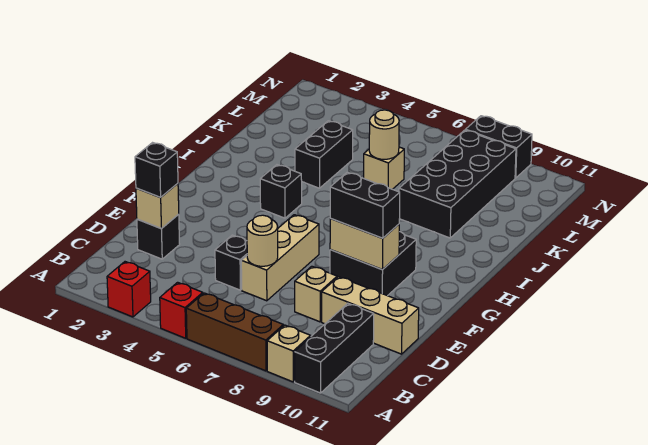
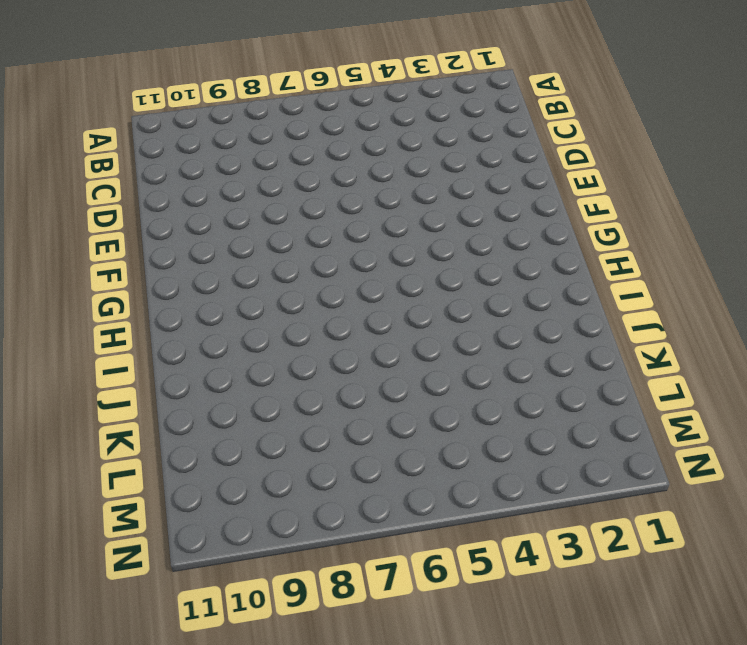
none -> red 1x1 brick [107,262,151,317]
none -> red 1x1 brick [160,282,203,338]
none -> brown 1x3 brick [186,293,283,371]

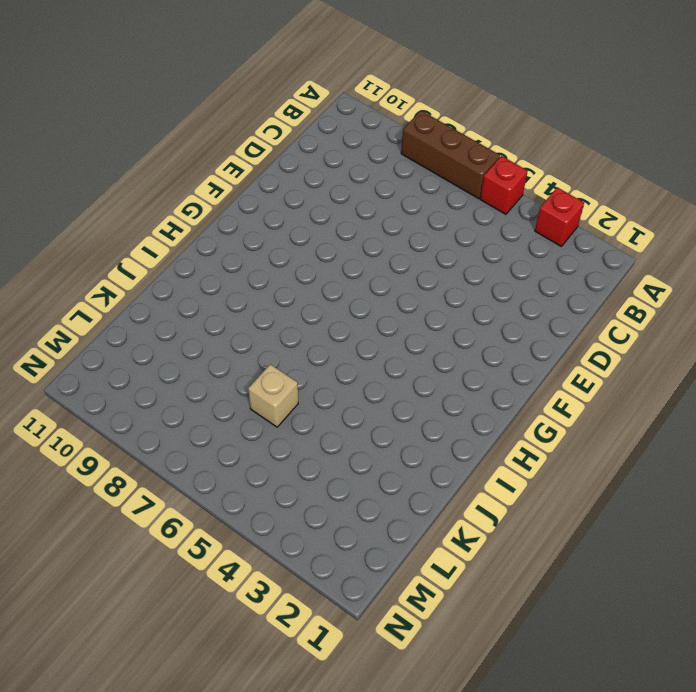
none -> tan 1x1 brick [267,325,311,382]
none -> black 1x3 brick [294,303,374,393]
none -> black 1x1 brick [137,215,180,259]

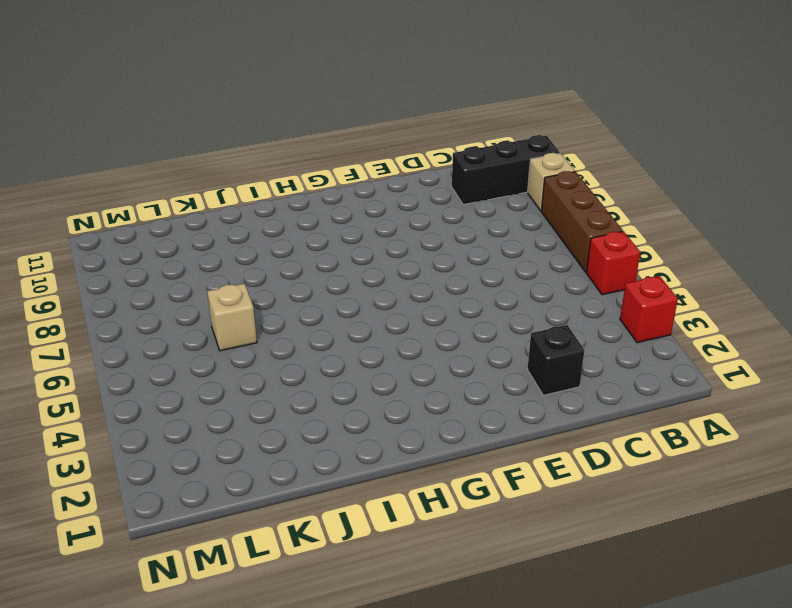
none -> black 1x1 brick [215,235,247,290]
none -> tan 1x3 brick [241,215,319,301]
none -> tan 1x1 brick [295,266,337,322]

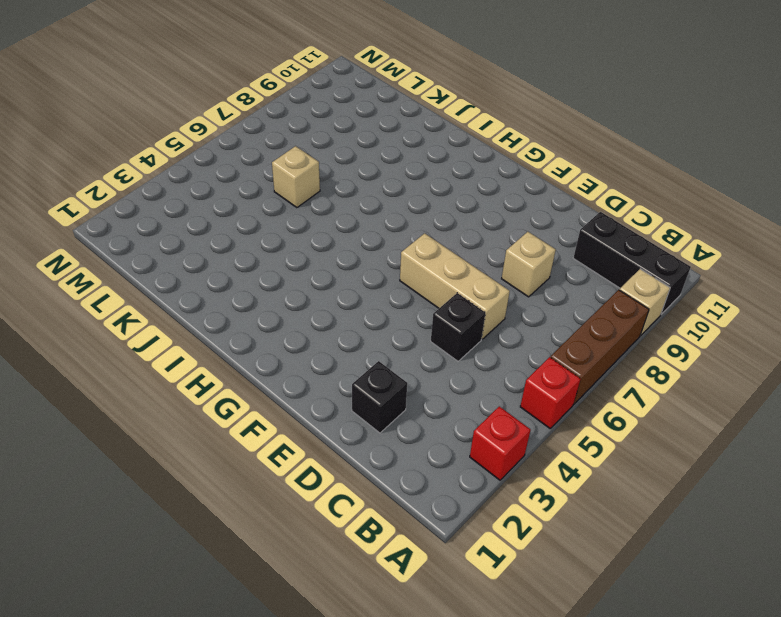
none -> tan 1x3 brick [322,277,419,354]
none -> black 2x2 brick [330,232,416,296]
none -> black 1x1 brick [260,165,302,218]

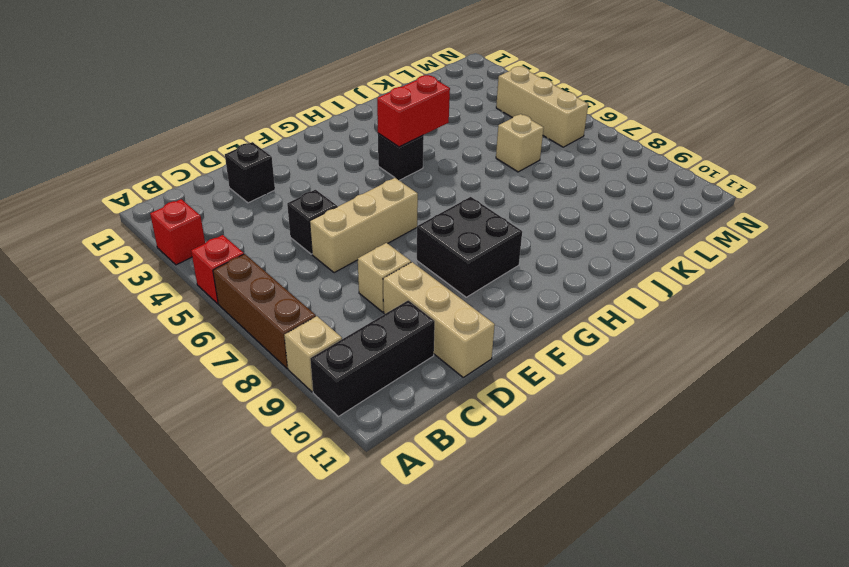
red 1x2 brick [377,75,450,147] -> none
tan 1x3 brick [496,66,588,147] -> none
none -> black 1x2 brick [295,121,353,188]
none -> black 2x4 brick [399,130,516,238]
none -> black 1x2 brick [466,116,532,178]

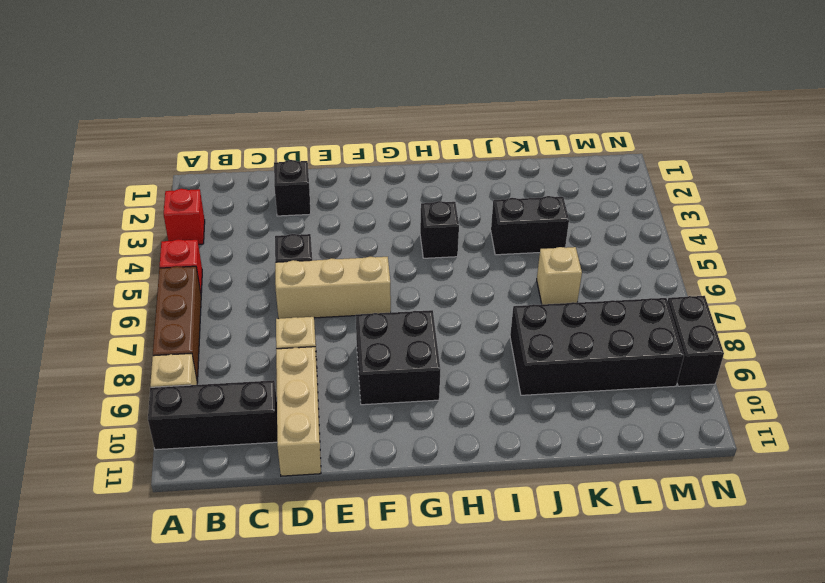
none -> tan 1x1 brick [136,183,179,229]
none -> tan 1x1 round brick [247,215,278,266]
none -> tan 1x2 brick [330,219,400,270]

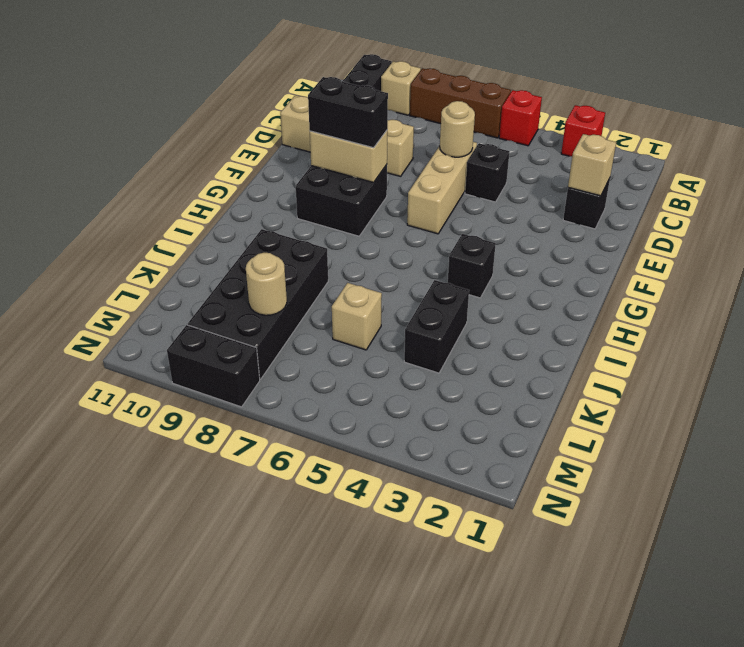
tan 1x1 round brick [246,253,287,315] -> tan 1x1 round brick moved to [369,110,399,159]
none -> black 1x1 brick [135,143,178,197]

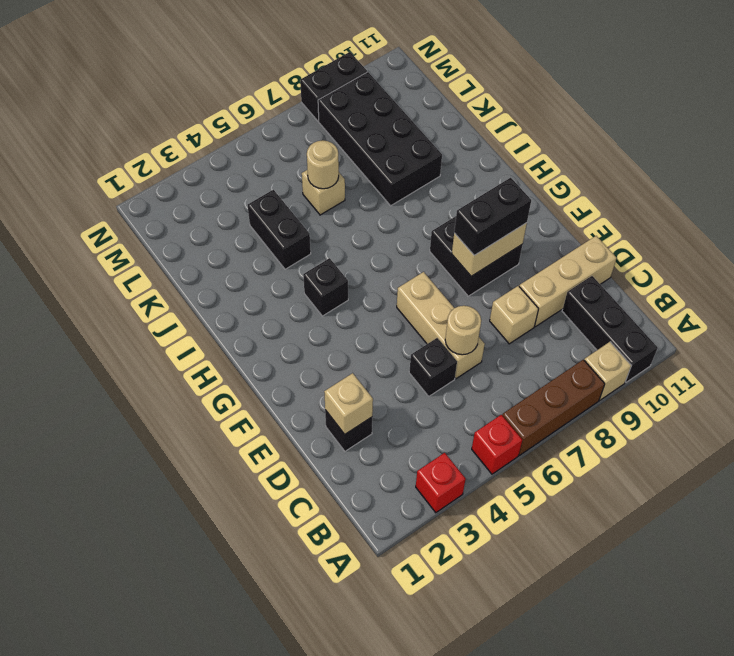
none -> black 1x1 brick [135,143,178,197]

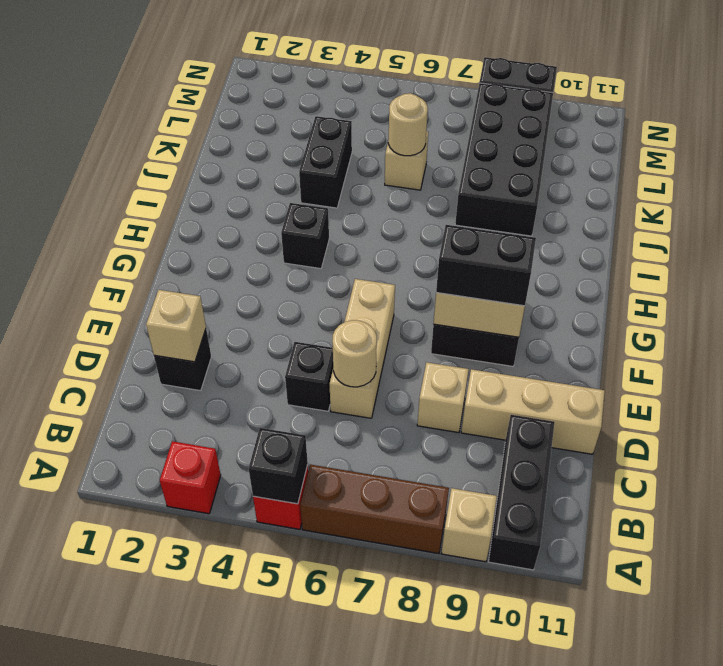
black 1x1 brick [249,428,308,504] -> black 1x1 brick moved to [135,143,178,197]

